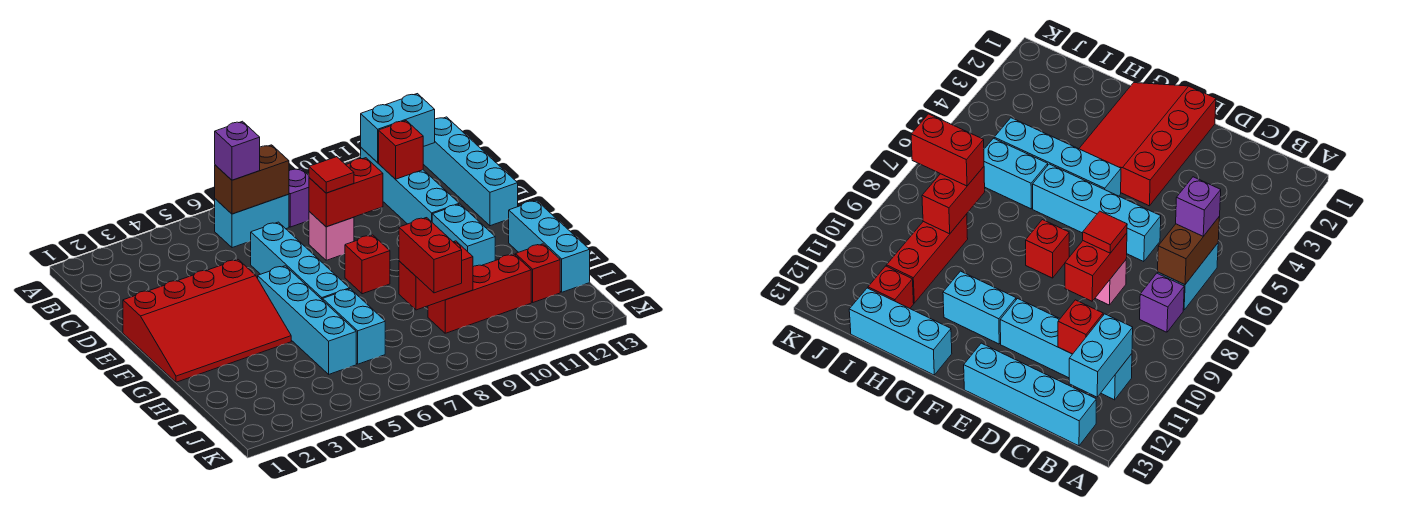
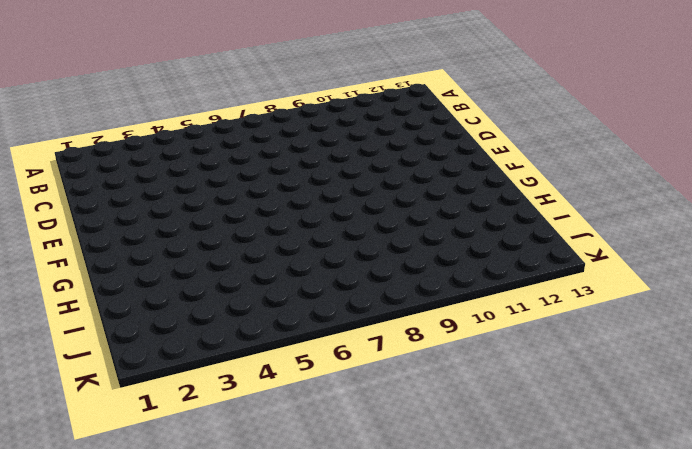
none -> cyan 1x2 brick [215,194,289,248]
none -> purple 1x1 brick [289,168,309,227]
none -> cyan 1x4 brick [361,148,459,224]

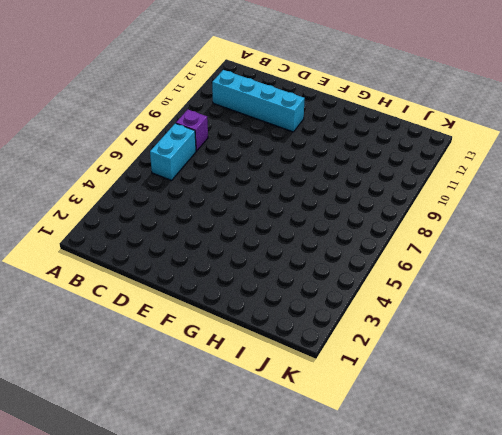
none -> cyan 1x4 brick [423,117,518,226]
none -> cyan 1x4 brick [251,222,350,300]
none -> pink 1x1 brick [309,212,354,260]

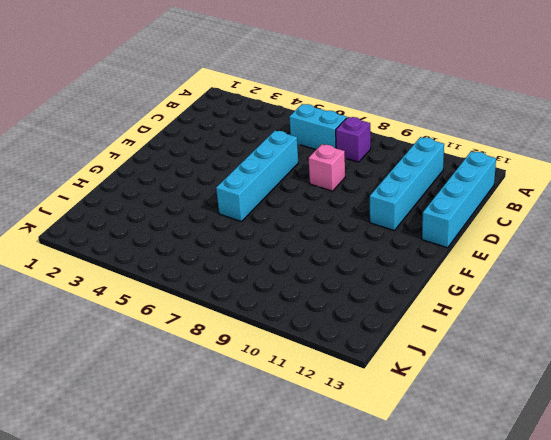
none -> red 3x4 slope [123,260,291,382]
none -> cyan 1x4 brick [258,266,356,374]
none -> red 1x1 brick [345,235,390,294]

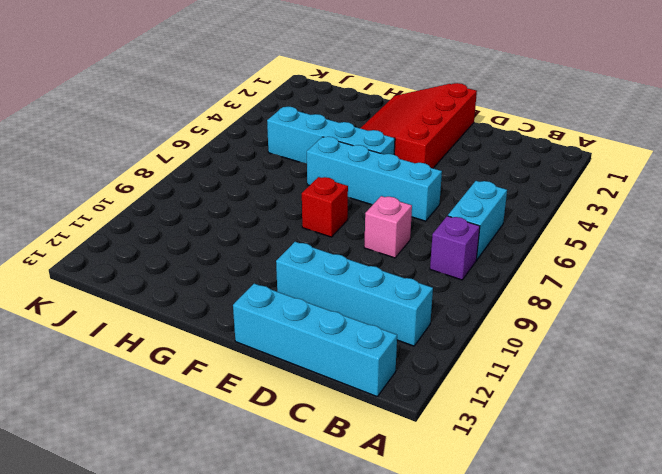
none -> cyan 1x2 brick [432,204,495,267]
none -> cyan 1x3 brick [509,200,590,292]
none -> cyan 1x2 brick [323,289,385,364]

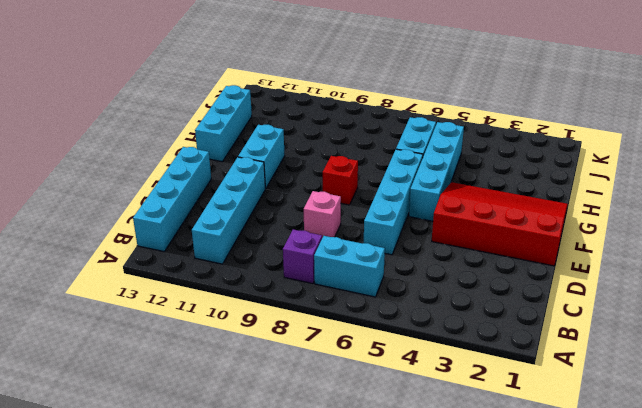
none -> red 1x3 brick [428,254,531,333]
none -> red 1x1 brick [516,244,560,302]
none -> brown 1x2 brick [215,145,289,214]

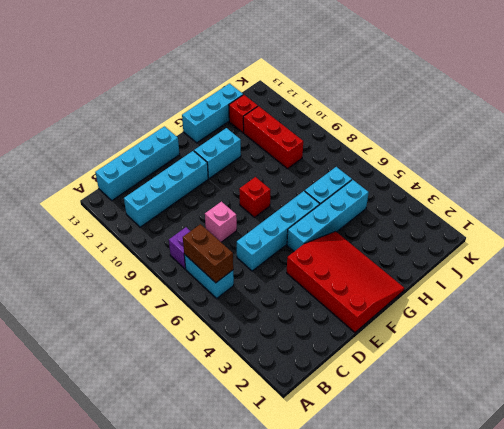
none -> cyan 1x2 brick [361,94,435,163]
none -> red 1x1 brick [379,121,423,179]
none -> red 1x2 brick [309,158,383,227]

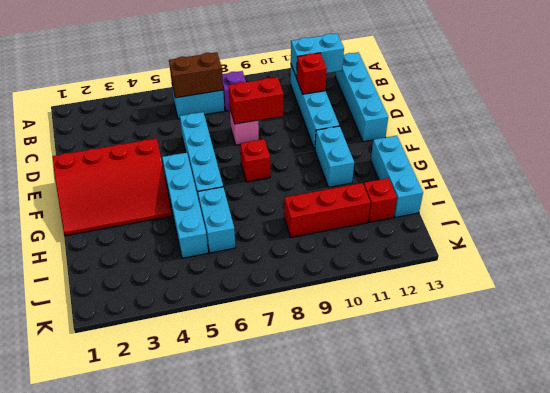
none -> red 1x2 brick [399,241,473,310]
none -> purple 1x1 brick [215,121,260,180]
none -> red 1x1 tile [309,157,354,193]

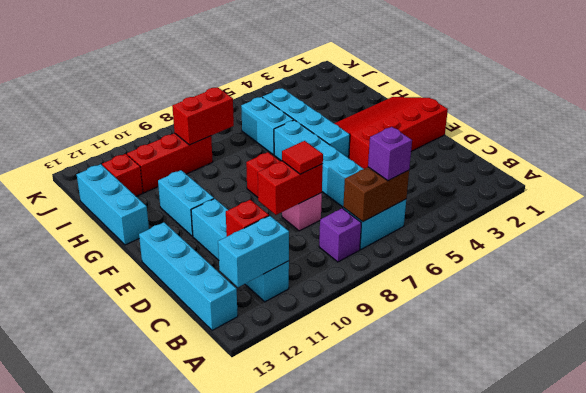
none -> red 1x2 brick [399,218,462,293]

